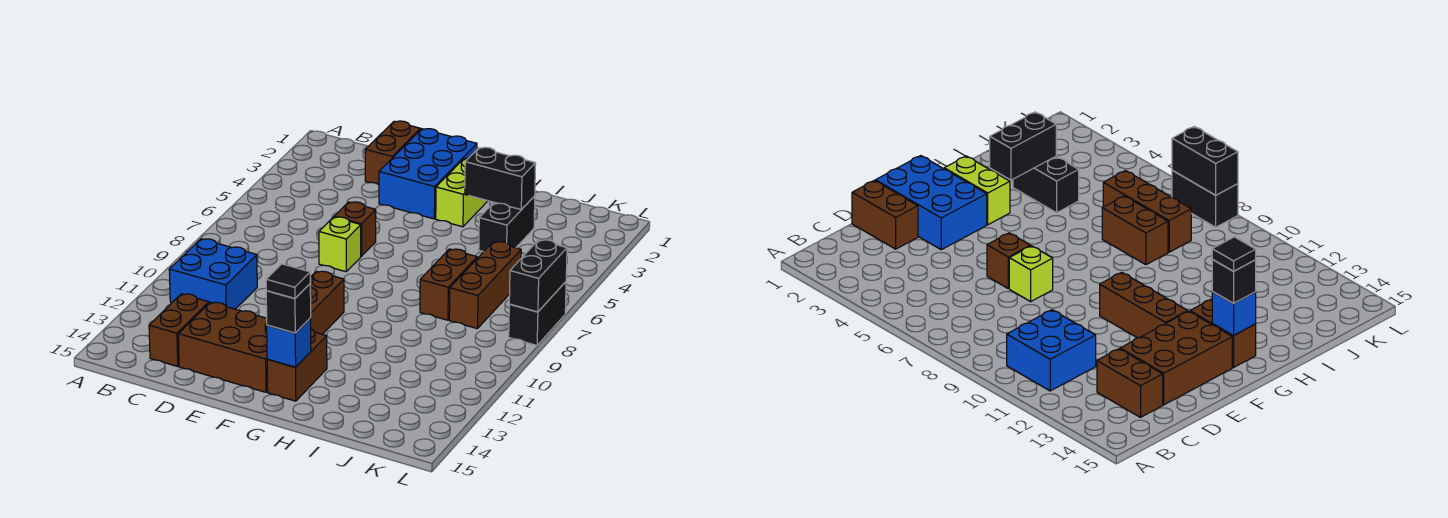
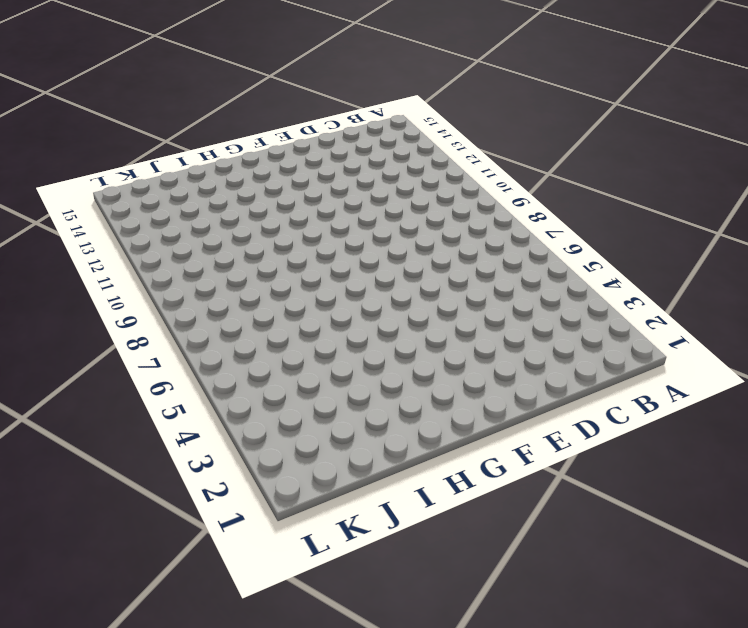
none -> blue 2x2 brick [169,239,257,309]
none -> brown 1x2 brick [149,294,209,366]
none -> brown 1x2 brick [365,121,421,184]

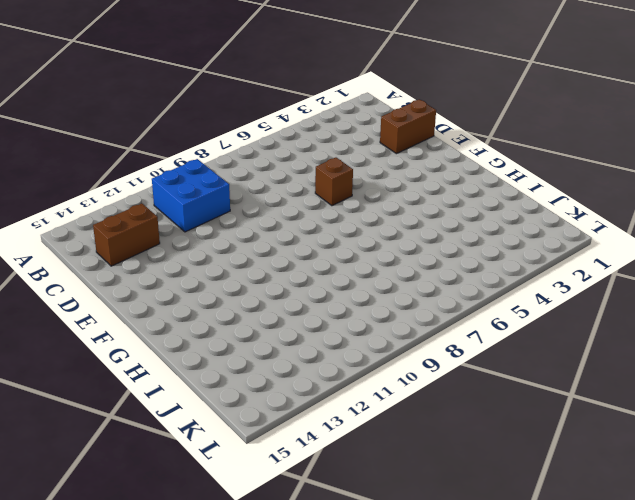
none -> brown 2x3 brick [178,302,268,392]
none -> blue 2x3 brick [379,129,477,219]
none -> lime 1x1 brick [319,217,361,272]

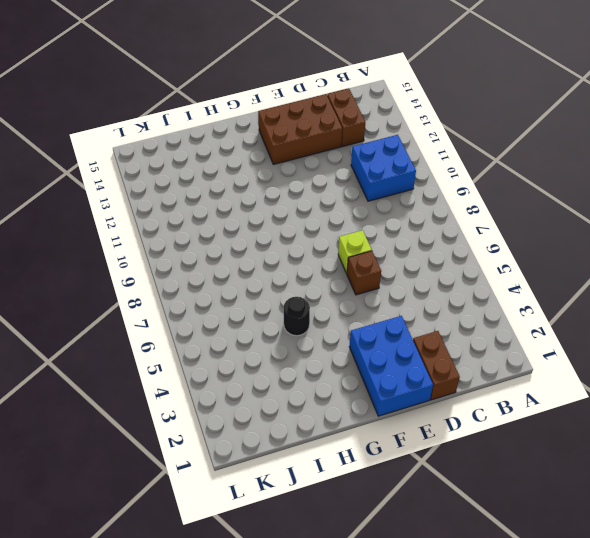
black 1x1 round brick [284,297,310,336] -> none
none -> brown 1x3 brick [310,271,344,334]
none -> lime 1x2 brick [436,158,487,227]
none -> brown 1x2 brick [267,329,327,401]

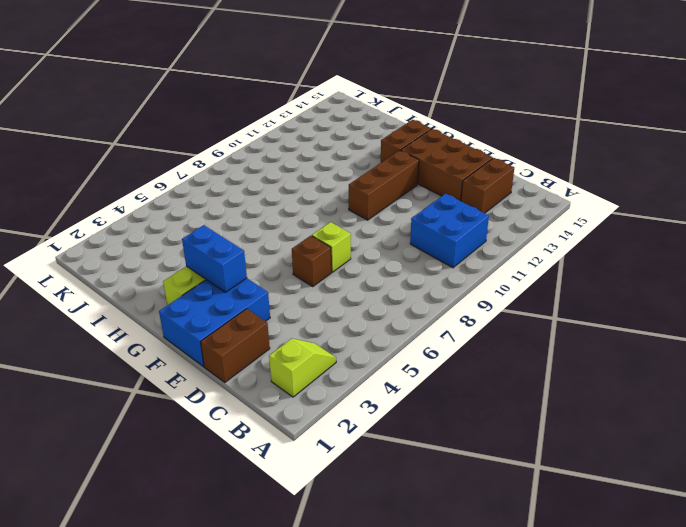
lime 1x2 slope [269,338,336,397] -> none
blue 1x2 brick [182,225,247,292] -> none
none -> black 1x2 brick [479,196,535,252]
none -> brown 1x2 brick [420,249,477,320]
none -> brown 1x3 brick [449,242,521,329]

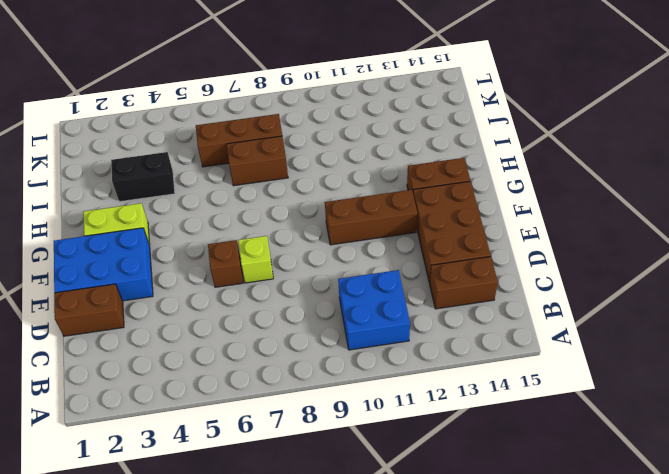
none -> black 1x2 brick [509,282,566,345]
none -> blue 1x1 brick [267,318,311,367]
none -> black 1x2 brick [465,147,536,210]

